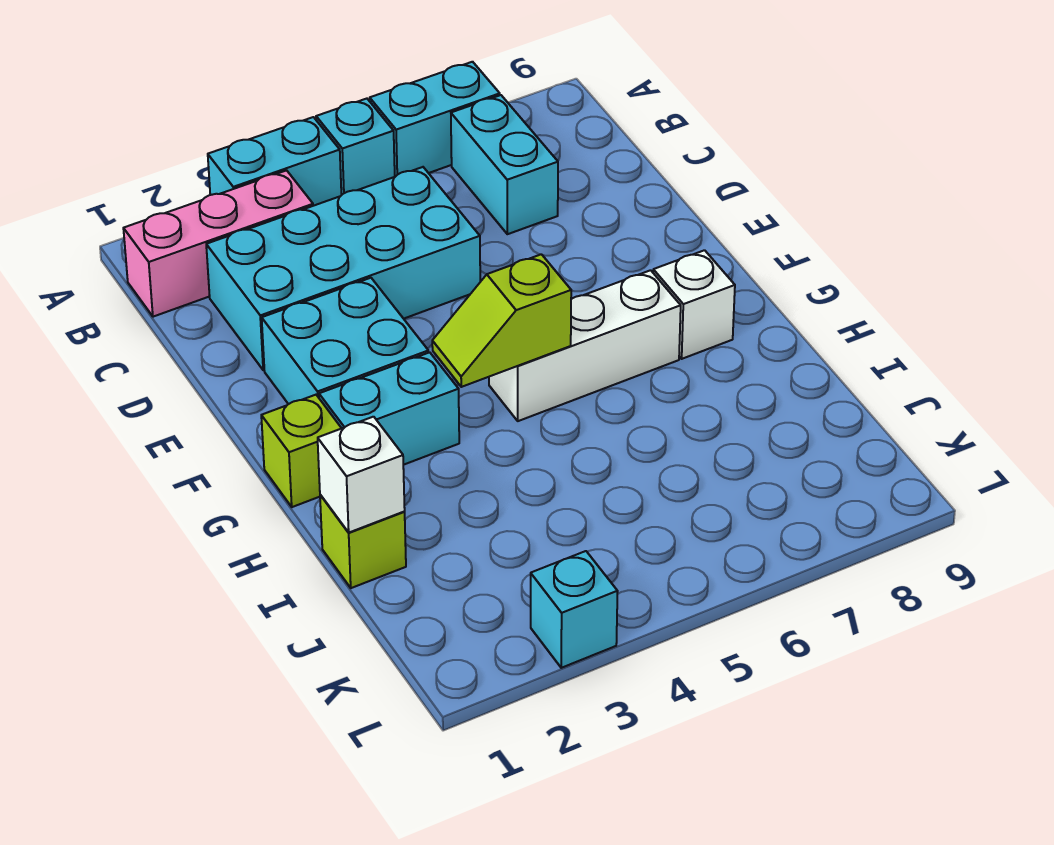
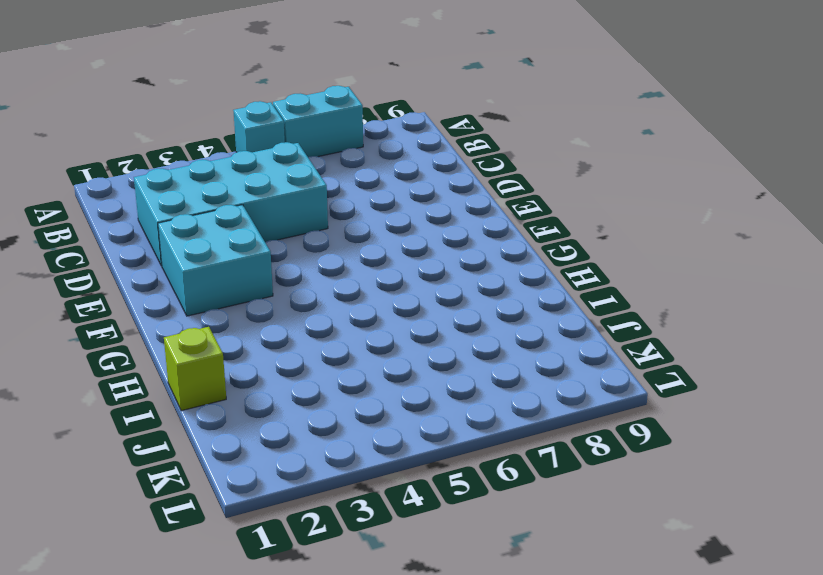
none -> cyan 1x2 brick [208,117,341,206]
none -> pink 1x3 brick [123,170,313,317]
none -> cyan 1x2 brick [451,95,558,234]

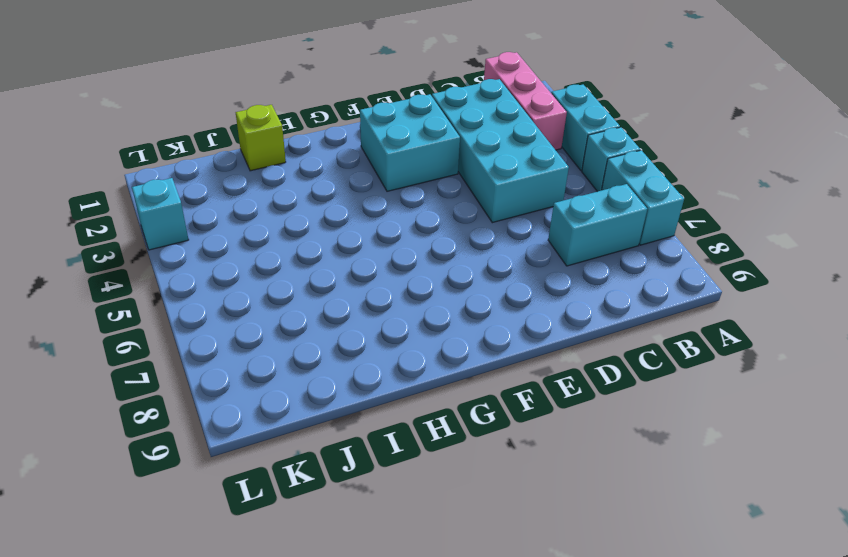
none -> lime 1x1 brick [261,395,342,507]
none -> cyan 1x2 brick [319,352,459,465]
none -> white 1x3 brick [489,270,681,421]

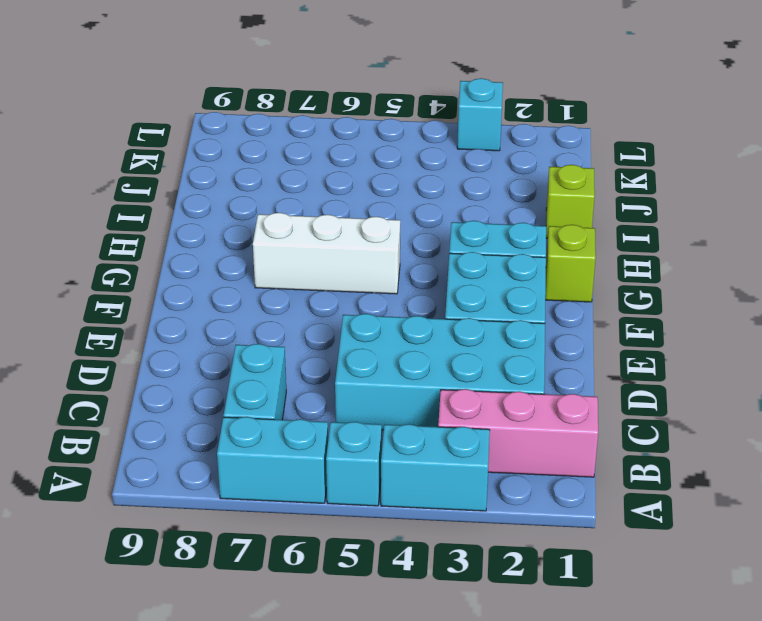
none -> white 1x1 brick [653,250,735,359]
none -> lime 1x2 slope [432,254,571,387]
none -> white 1x1 brick [318,417,405,532]

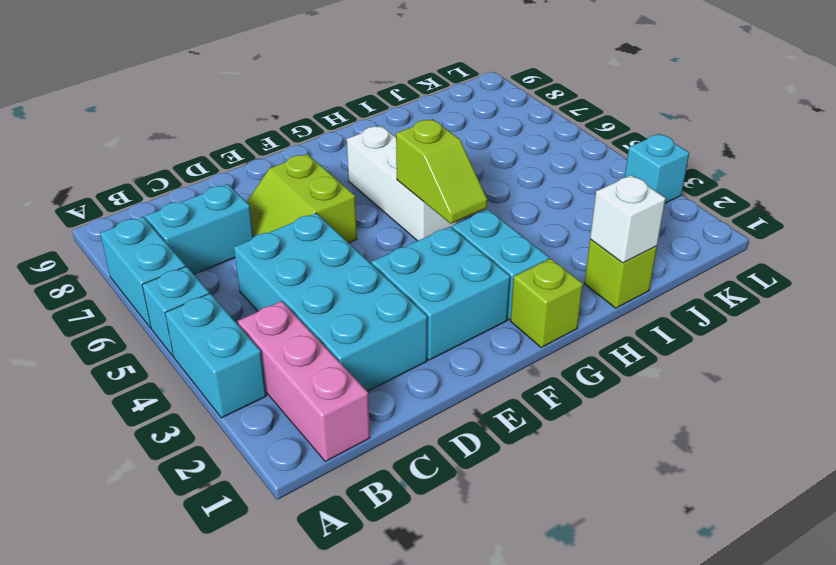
lime 2x2 slope [247,154,357,243] -> none
none -> white 1x1 brick [653,250,735,359]

